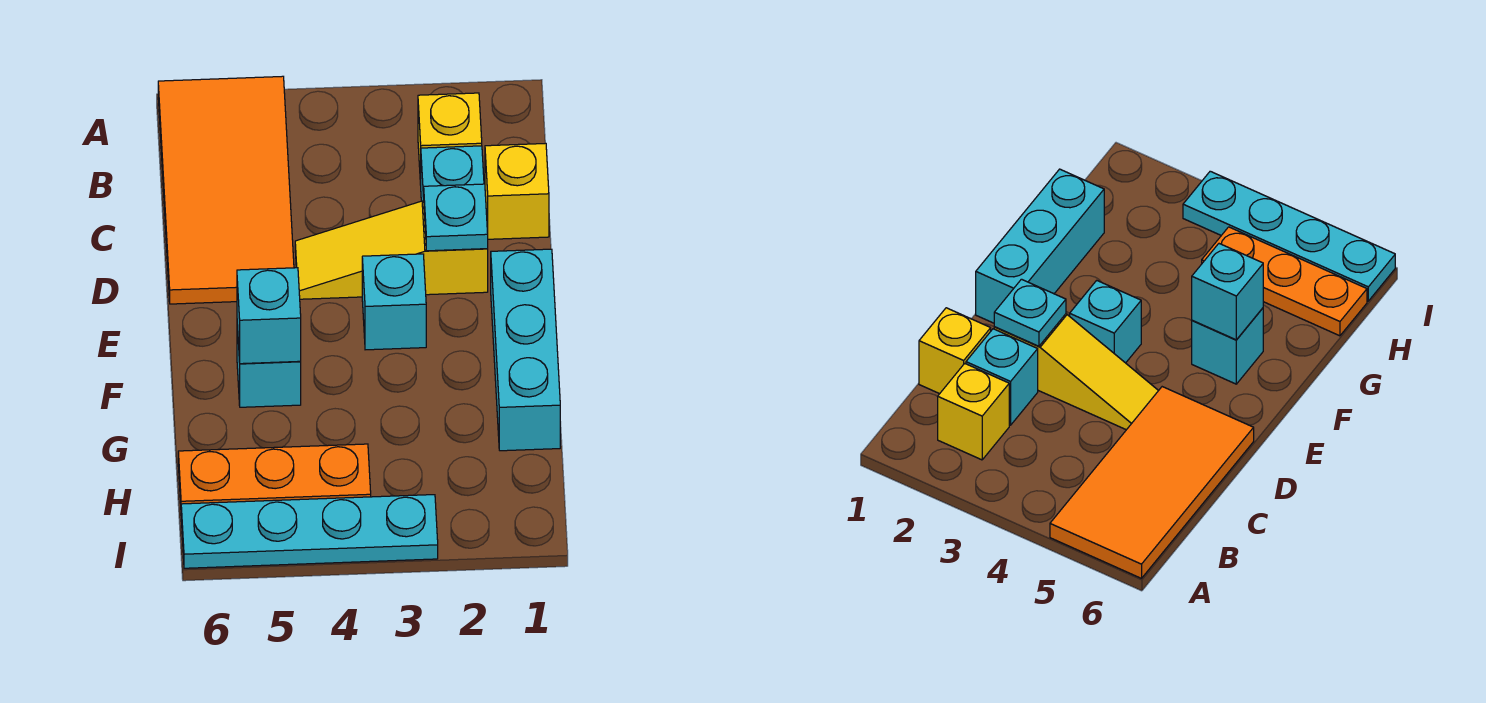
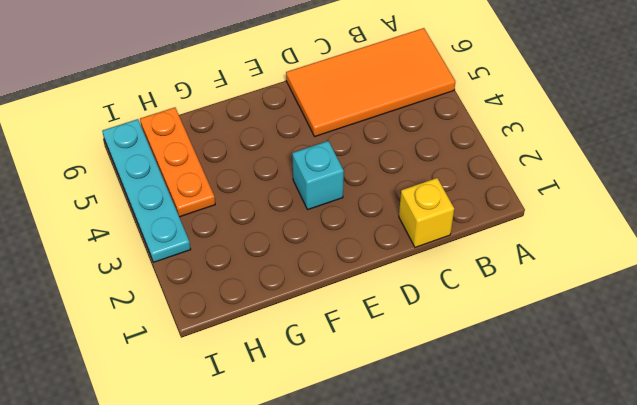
none -> yellow 1x1 brick [418,93,482,185]
none -> cyan 1x1 brick [421,146,484,201]
none -> yellow 1x3 slope [295,201,488,299]

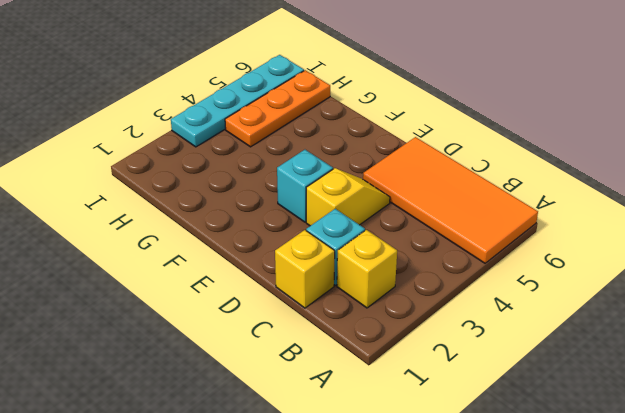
yellow 1x2 slope [306,168,390,226] -> yellow 1x3 slope [295,201,488,299]
none -> cyan 1x3 brick [491,249,560,451]
none -> cyan 1x1 brick [237,325,301,407]
none -> cyan 1x1 plate [424,184,488,251]

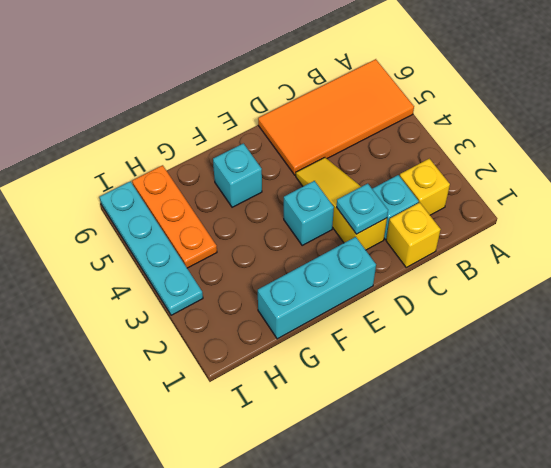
none -> cyan 1x1 brick [237,267,301,364]

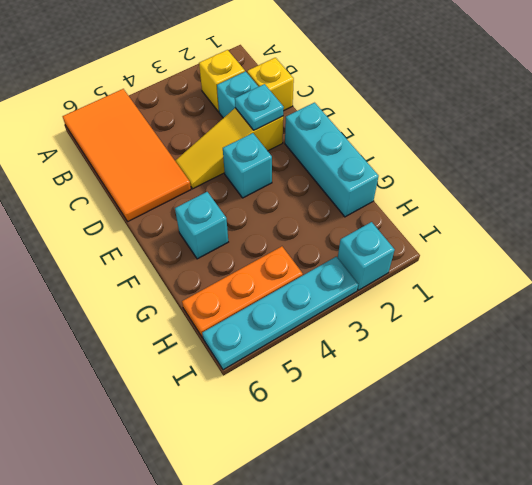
cyan 1x1 brick [338,222,395,290] -> cyan 1x1 brick moved to [237,267,301,364]

